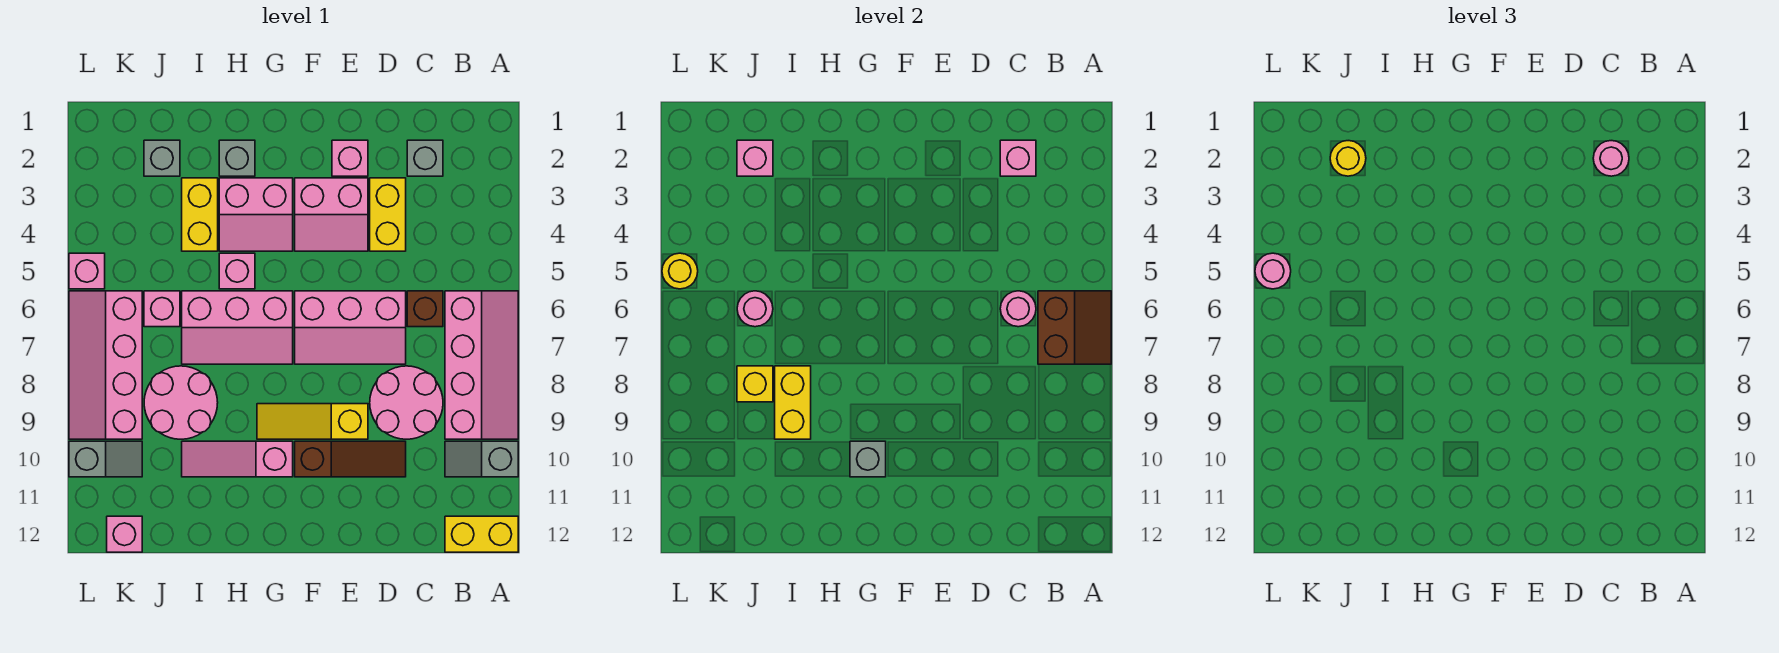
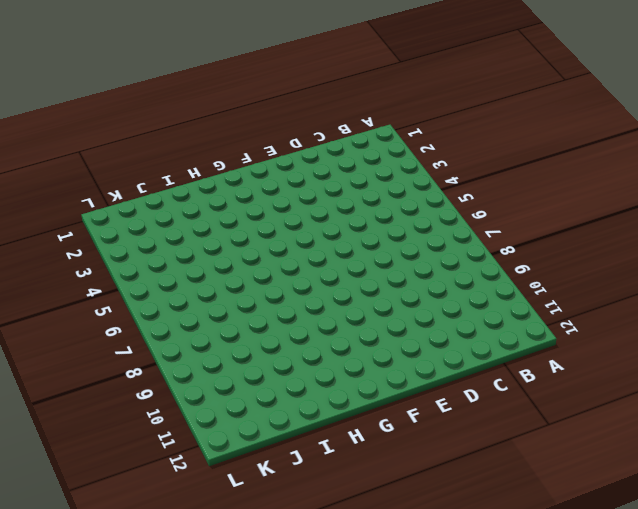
none -> pink 2x4 slope [445,291,518,439]
none -> grey 1x2 slope [445,441,518,477]
none -> yellow 1x2 brick [445,516,518,552]
none -> grey 1x1 brick [407,140,443,176]

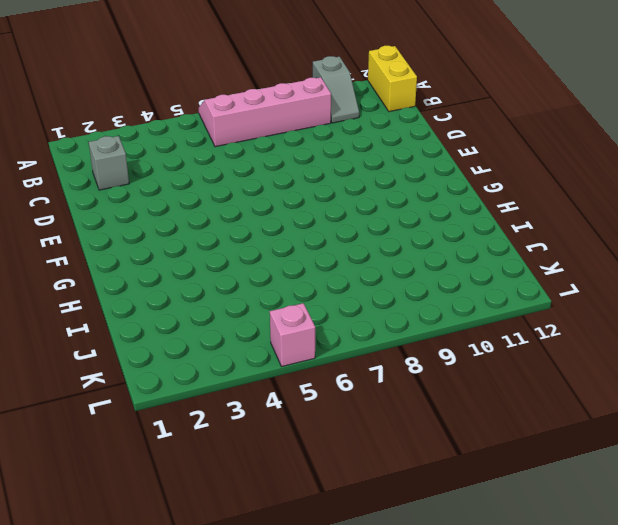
none -> brown 1x1 brick [407,291,443,327]
none -> pink 2x2 round brick [370,366,443,439]
none -> yellow 1x2 brick [370,178,406,251]
none -> pink 2x3 slope [295,291,406,364]

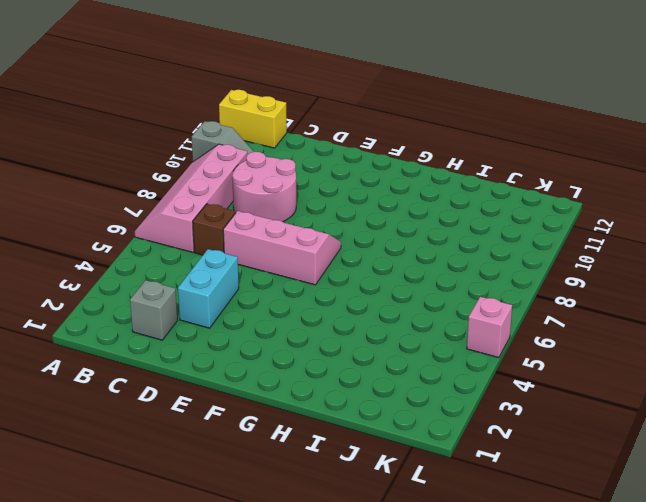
cyan 1x2 brick [178,249,239,328] -> yellow 1x2 brick [370,178,406,251]
none -> brown 1x3 slope [295,441,406,477]
none -> pink 1x1 brick [332,140,368,176]
none -> pink 2x2 slope [295,178,368,251]
none -> yellow 1x3 slope [257,404,368,439]

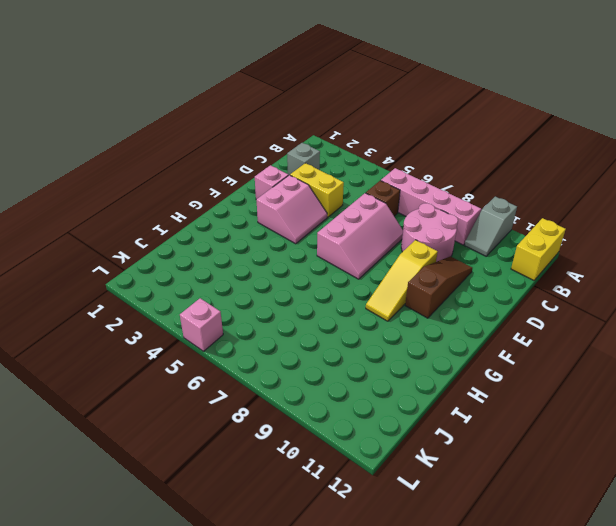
none -> pink 2x2 slope [219,178,293,251]
none -> pink 2x3 slope [182,291,293,364]
none -> pink 1x3 slope [182,441,293,477]
none -> grey 1x1 brick [219,140,255,176]

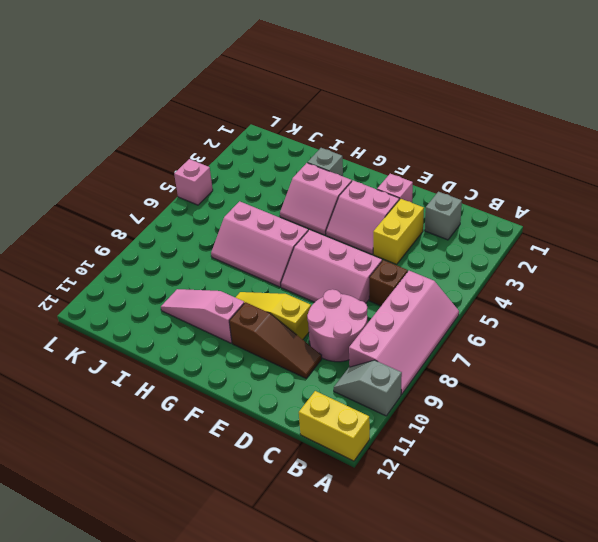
none -> pink 1x1 brick [219,253,255,289]
none -> yellow 1x2 brick [182,178,218,251]
none -> pink 2x2 round brick [144,366,218,439]
none -> grey 1x1 brick [144,140,180,176]

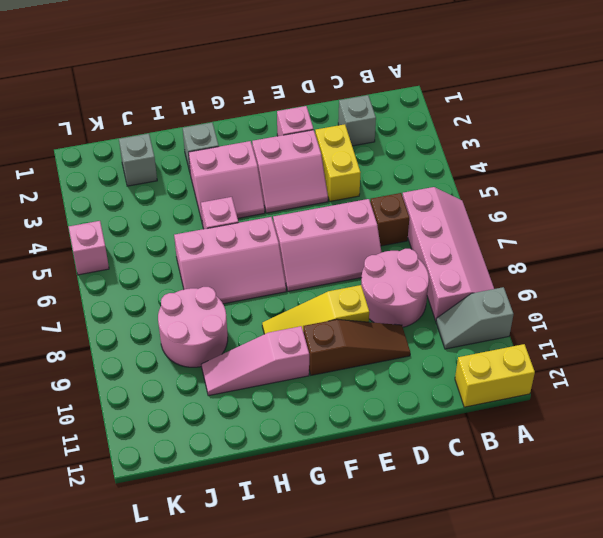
none -> yellow 1x2 brick [182,178,218,251]
none -> pink 1x1 brick [144,291,180,327]
none -> pink 2x4 slope [69,291,142,439]
none -> grey 1x2 slope [69,441,142,477]

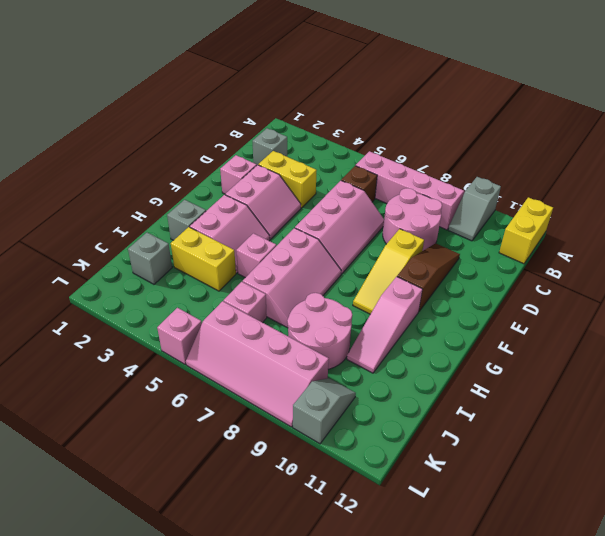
none -> pink 1x1 brick [107,516,142,552]
none -> brown 2x2 slope [1038,291,1111,364]
none -> pink 1x1 brick [1000,140,1036,176]
none -> pink 1x1 round brick [1000,291,1036,327]

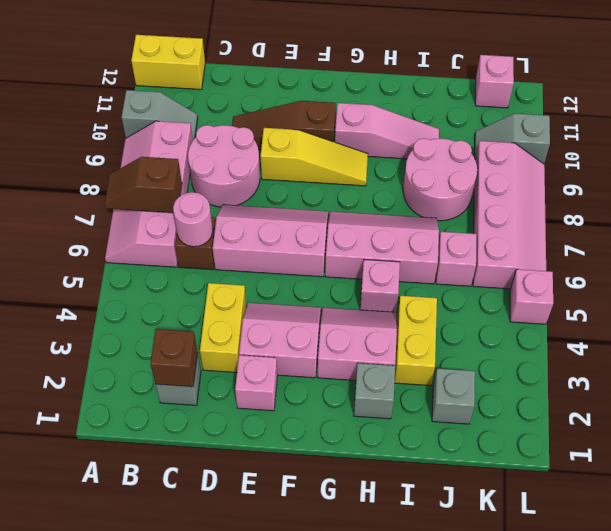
brown 1x2 slope [104,157,182,213] -> brown 2x2 slope [1038,291,1111,364]
brown 1x1 brick [151,329,198,387] -> pink 1x1 brick [1000,140,1036,176]
none -> grey 1x1 brick [850,441,886,477]
none -> yellow 1x2 brick [775,366,811,439]
none -> pink 1x1 brick [737,140,773,176]
none -> pink 1x1 round brick [737,291,773,327]

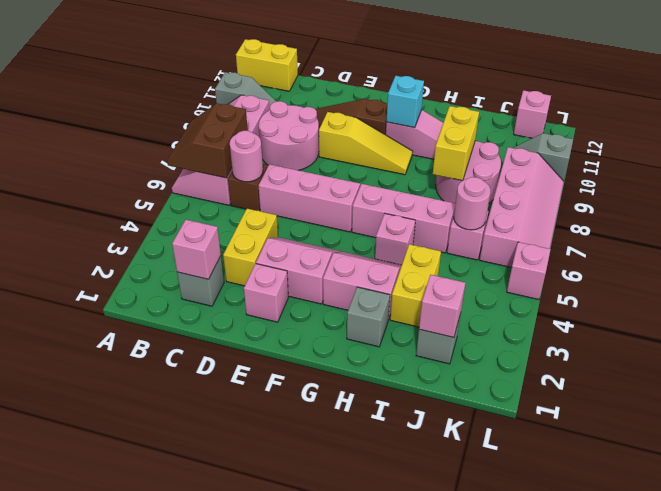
cyan 1x1 brick [386,76,424,128] -> grey 1x1 brick [850,441,886,477]
none -> yellow 1x1 brick [737,366,773,402]
none -> yellow 1x1 round brick [662,253,698,289]
none -> pink 1x1 round brick [1593,141,1629,176]
none -> yellow 1x1 round brick [1330,141,1366,176]

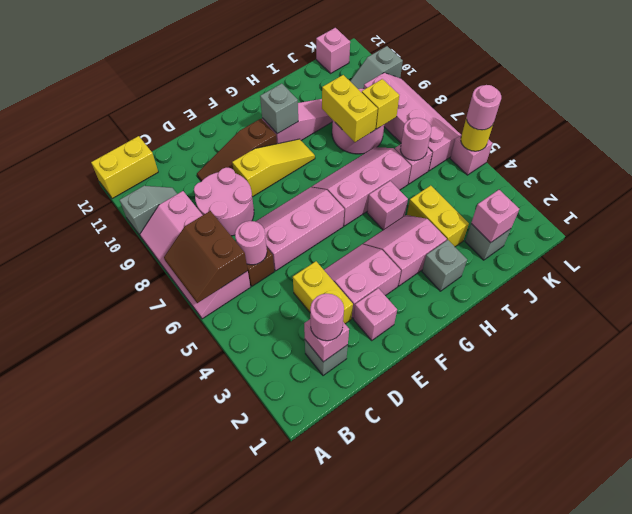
none -> yellow 1x1 round brick [1330,141,1366,176]

